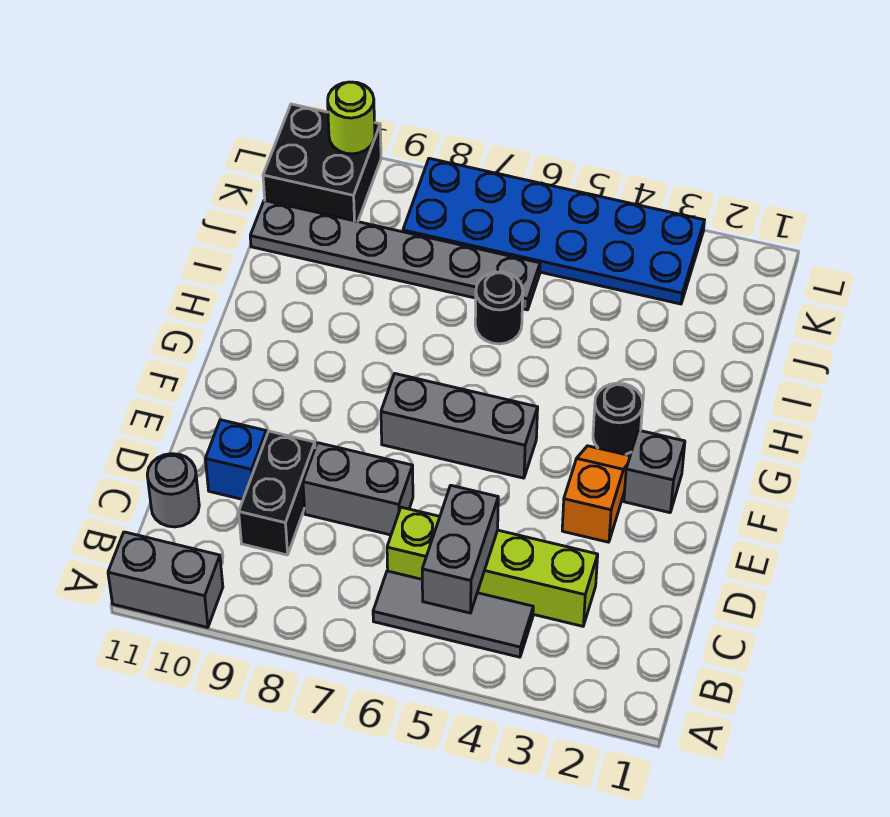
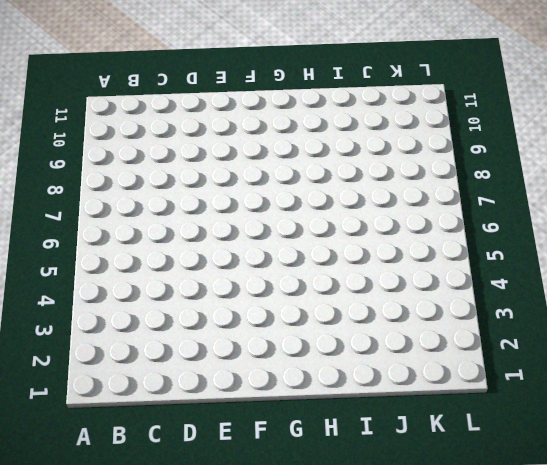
none -> grey 1x2 brick [108,532,223,628]
none -> grey 1x3 tile [373,571,533,657]
none -> lime 1x4 brick [387,507,598,626]

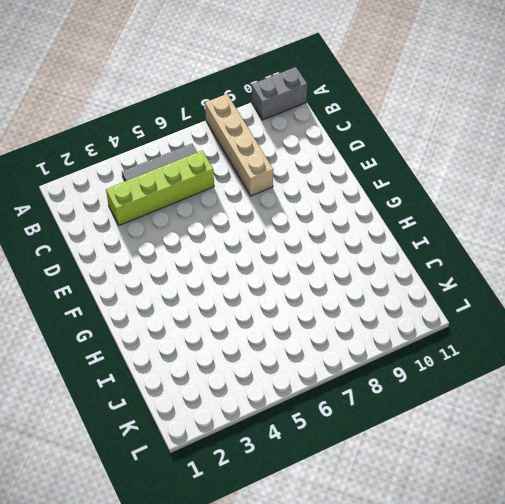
tan 1x4 brick [205,94,273,196] -> grey 1x2 brick [303,443,413,535]
none -> black 1x2 brick [239,431,315,555]
none -> grey 1x1 round brick [147,454,199,527]
none -> blue 1x1 brick [205,420,267,499]

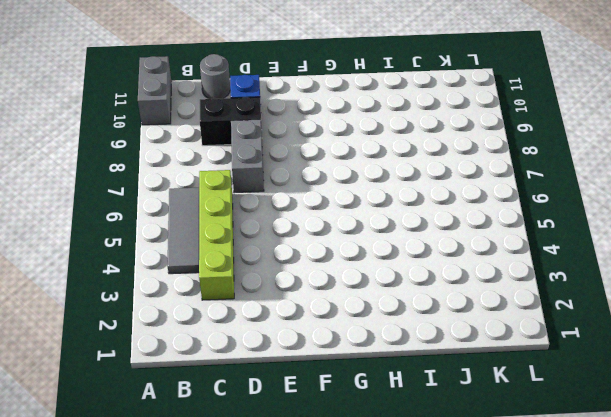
none -> orange 1x2 slope [562,446,630,542]
none -> grey 1x1 brick [624,430,685,513]
none -> grey 1x3 brick [381,374,538,478]

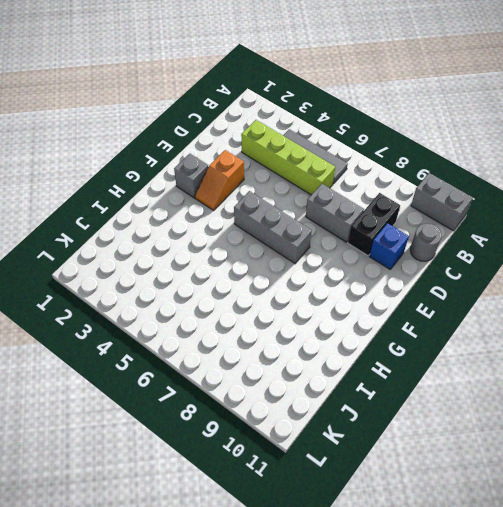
none -> black 1x1 round brick [593,383,643,455]
none -> black 1x1 round brick [475,272,523,344]
none -> grey 1x6 plate [250,200,540,310]

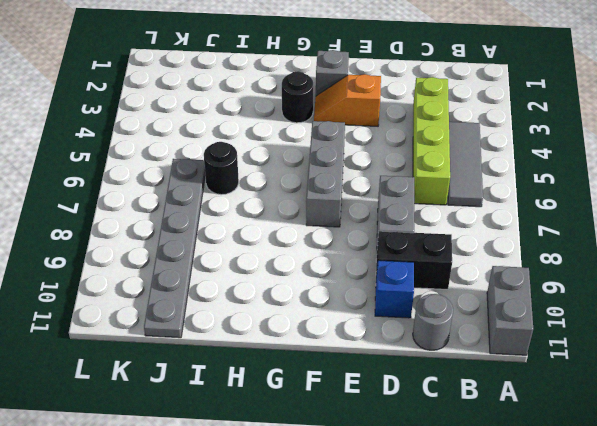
none -> blue 2x6 plate [403,158,704,304]
none -> black 2x2 brick [263,104,381,222]
none -> grey 1x2 brick [422,485,498,613]

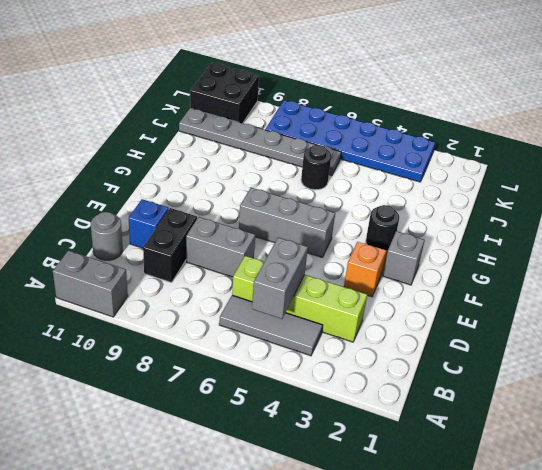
none -> lime 1x1 round brick [328,82,375,154]

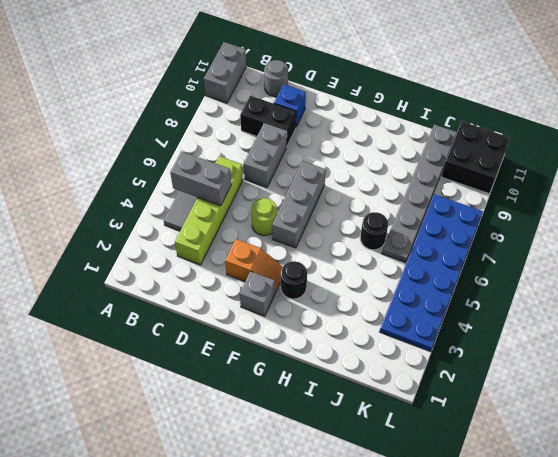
lime 1x1 round brick [251,198,277,236] -> lime 1x1 round brick moved to [328,82,375,154]

